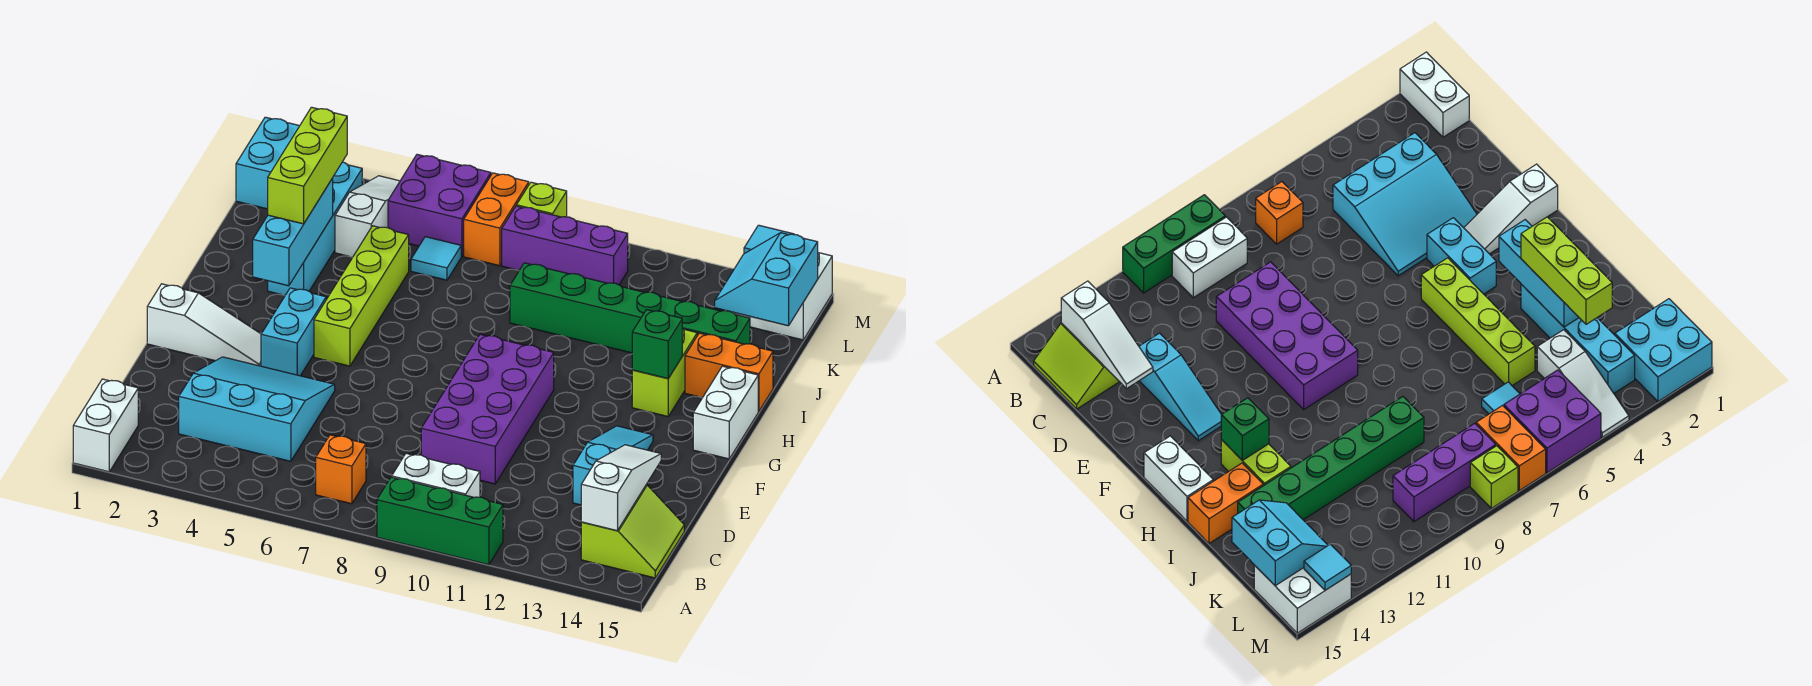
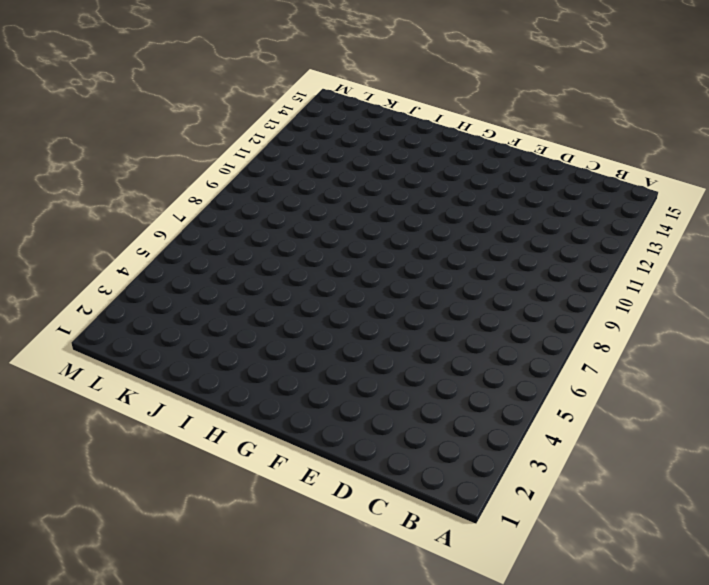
none -> white 1x2 brick [73,379,138,472]
none -> green 1x3 brick [377,477,503,565]
none -> orange 1x1 brick [316,435,366,504]
none -> white 1x2 brick [392,453,480,498]

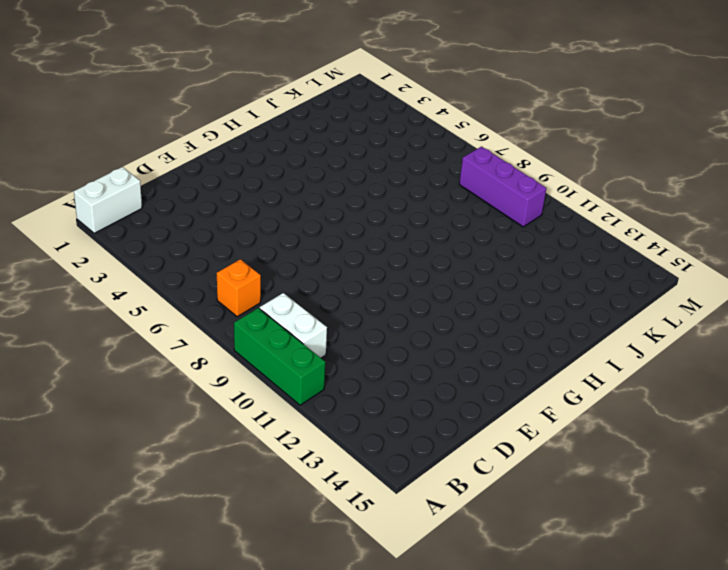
none -> lime 2x2 slope [581,485,684,578]
none -> cyan 3x3 slope [179,357,335,461]
none -> purple 2x4 brick [421,334,554,484]
none -> cyan 1x3 slope [573,426,653,505]

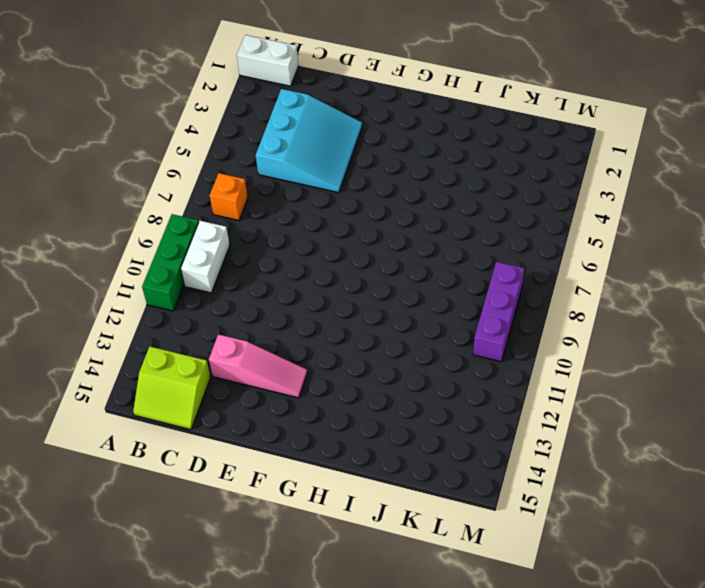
pink 1x3 slope [209,334,308,398] -> cyan 1x3 slope [573,426,653,505]
none -> purple 2x4 brick [421,334,554,484]
none -> white 1x3 slope [147,284,261,366]
none -> cyan 1x2 brick [261,288,326,376]
none -> lime 1x4 brick [314,226,409,366]

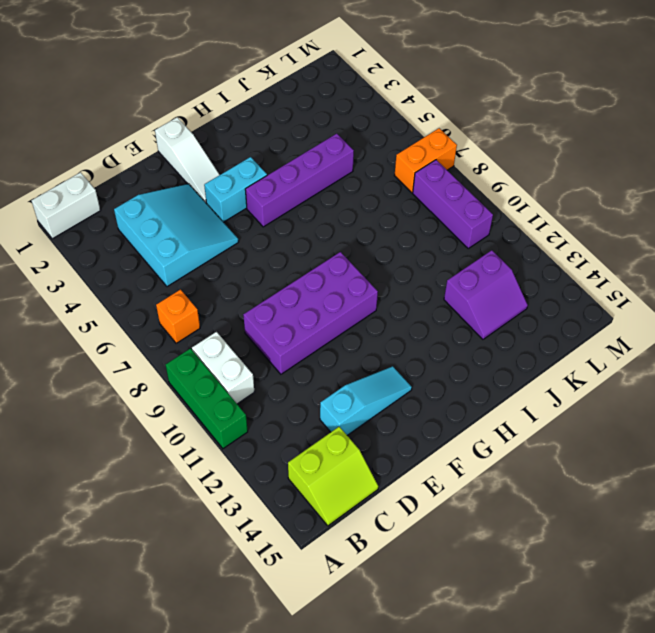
purple 1x4 brick [245,134,354,227] -> lime 1x4 brick [314,226,409,366]
purple 2x2 slope [444,250,528,339] -> green 1x6 brick [510,263,750,353]
none -> white 1x2 brick [693,366,758,459]
none -> lime 1x2 brick [632,329,697,417]
none -> cyan 1x4 brick [268,162,362,295]
none -> orange 1x2 brick [685,333,773,411]

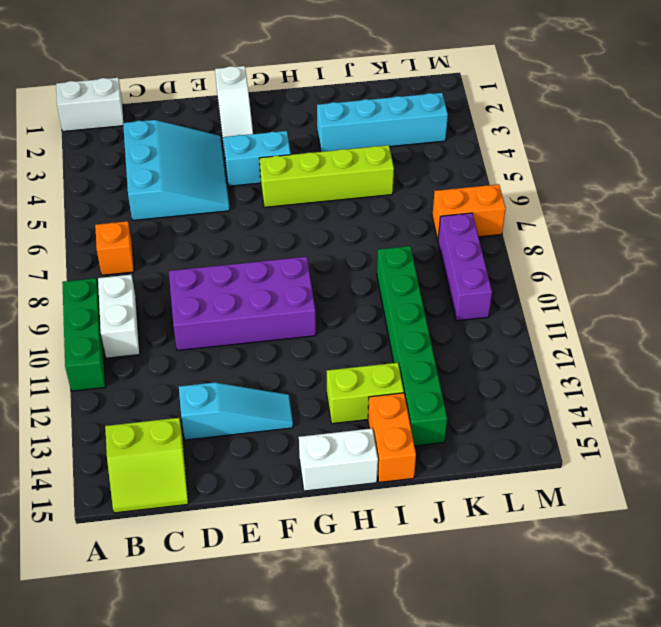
none -> white 1x3 slope [335,176,400,257]
none -> cyan 1x1 tile [411,237,461,280]
none -> cyan 2x2 brick [236,117,299,209]
none -> purple 2x2 brick [388,154,491,256]

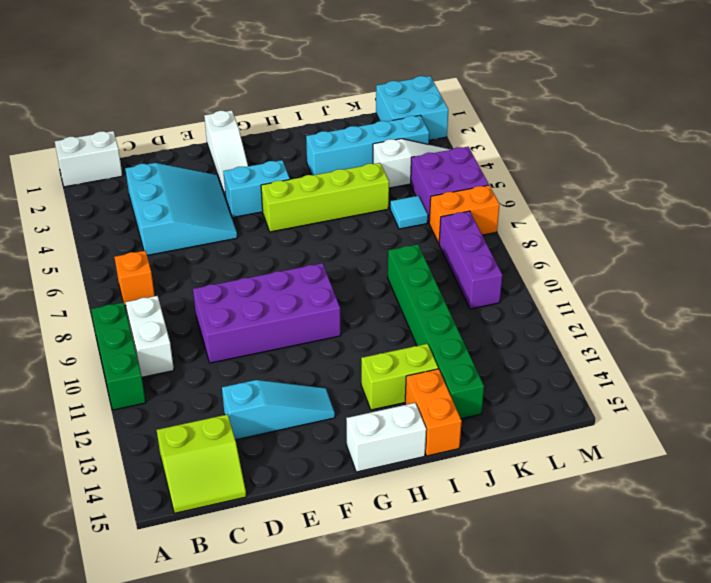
none -> white 2x2 brick [732,253,832,340]
none -> lime 1x1 brick [517,182,567,217]
none -> white 1x3 slope [581,445,661,531]
none -> cyan 1x3 brick [253,178,333,286]

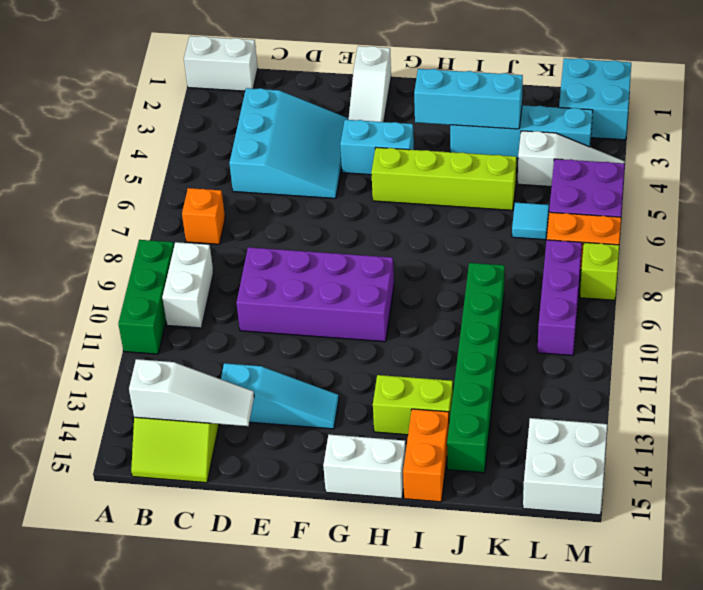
none -> green 1x1 brick [632,310,682,378]
none -> cyan 2x2 slope [715,233,818,326]
none -> cyan 1x1 tile [744,225,794,254]
none -> lime 1x3 brick [268,107,347,224]

